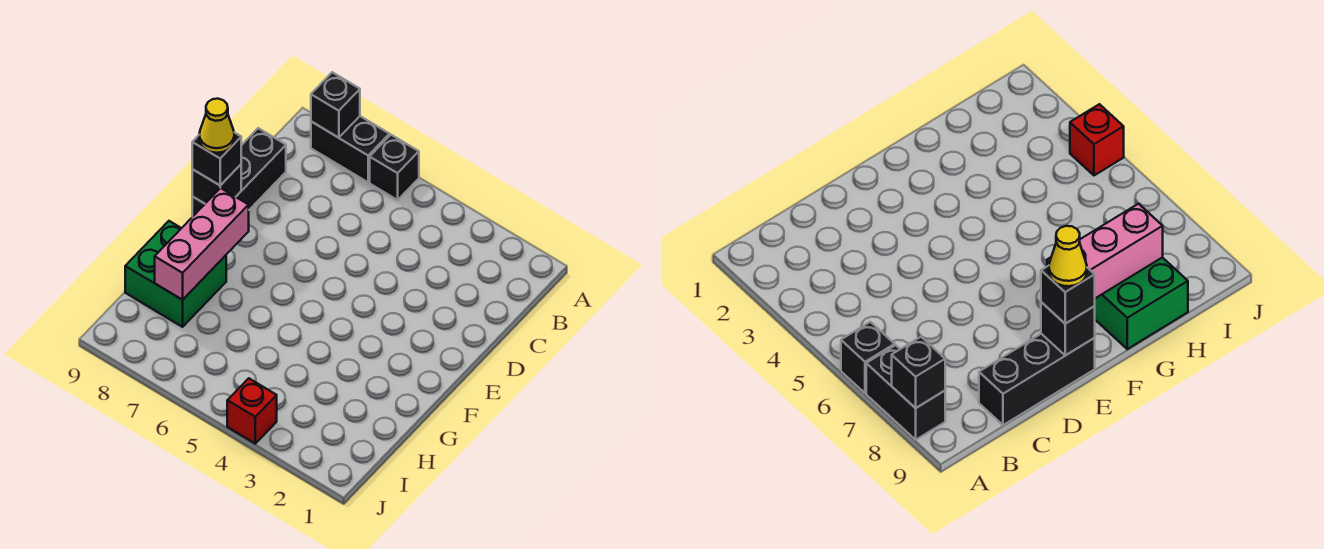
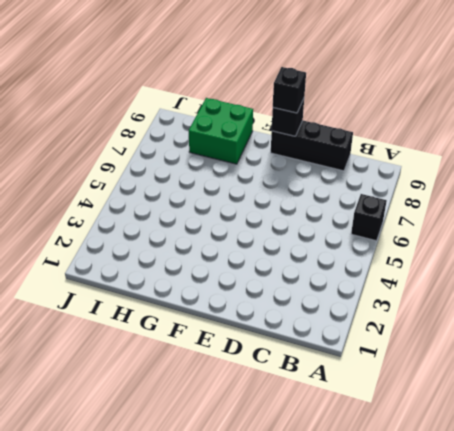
none -> black 1x2 brick [311,116,389,182]
none -> red 1x1 brick [227,378,277,444]

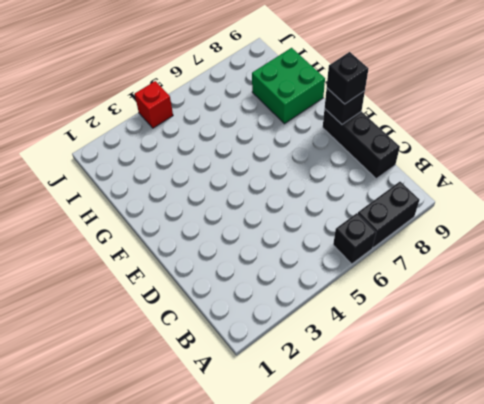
none -> black 1x1 brick [311,72,360,138]
none -> pink 1x3 brick [155,188,249,300]

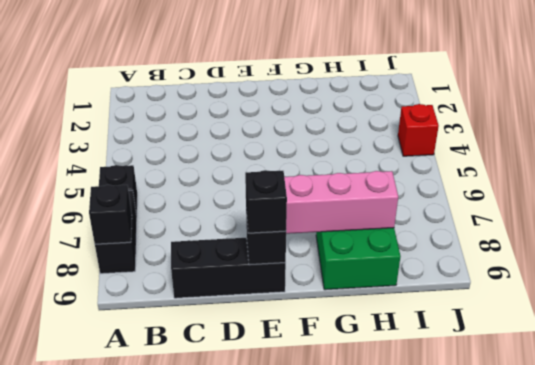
none -> yellow 1x1 cone [199,99,234,153]

